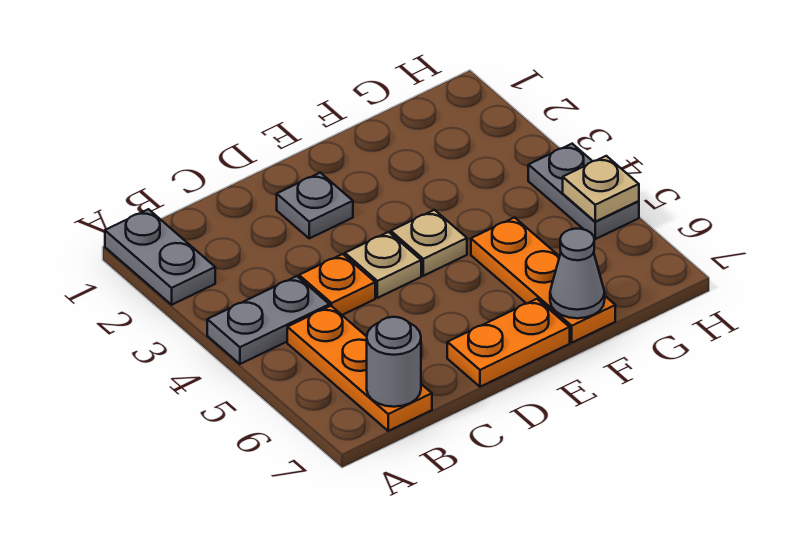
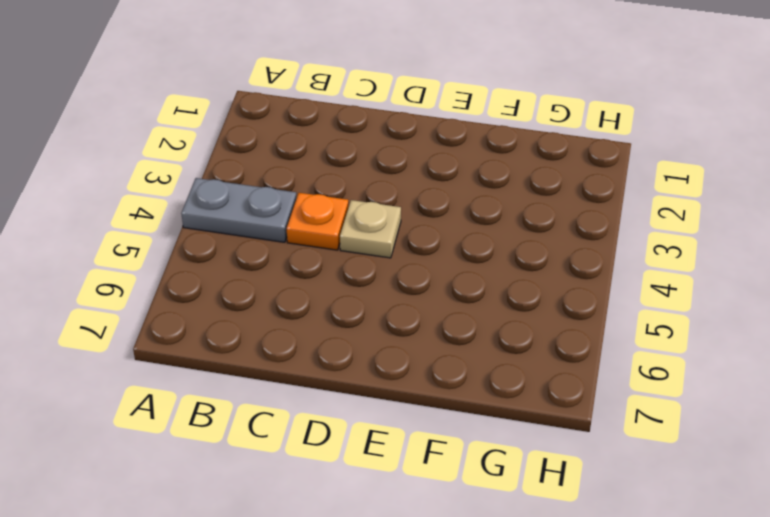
none -> grey 1x2 plate [105,209,215,305]
none -> orange 1x3 plate [287,306,432,431]
none -> grey 1x1 plate [277,173,353,238]

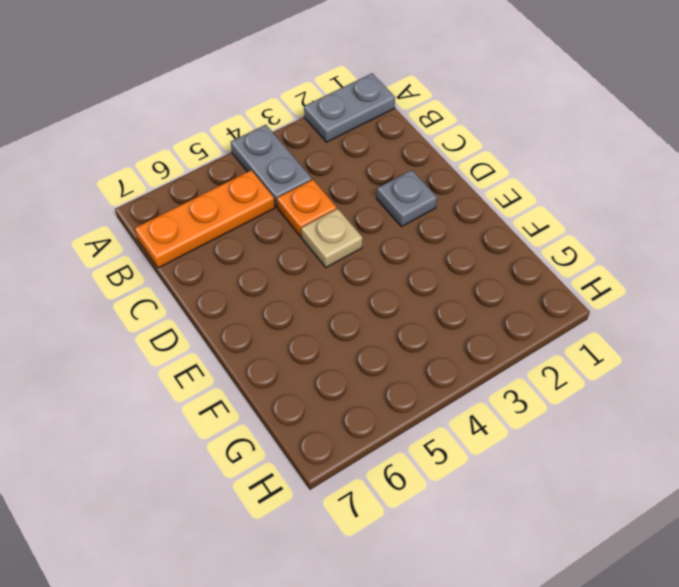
none -> orange 1x2 plate [447,299,570,387]
none -> tan 1x1 plate [391,210,467,276]
none -> orange 1x3 plate [471,217,615,342]

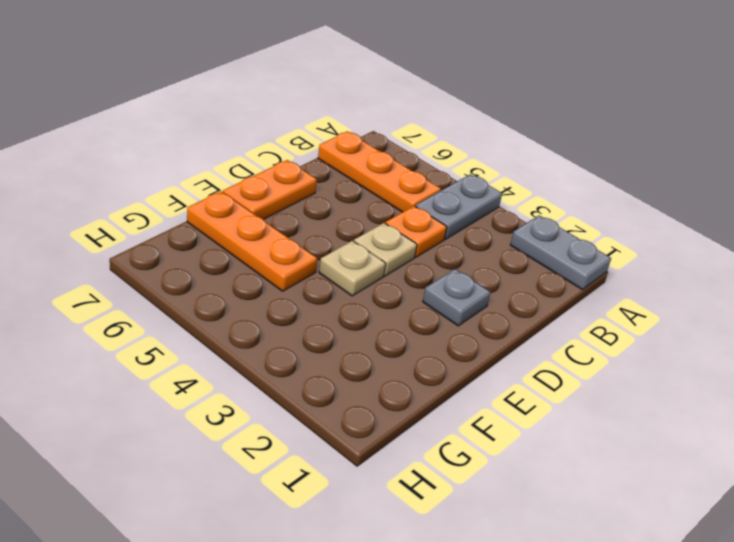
none -> grey 1x2 plate [528,144,639,239]
none -> grey 1x1 round brick [367,317,421,407]
none -> grey 1x1 cone [550,229,605,318]

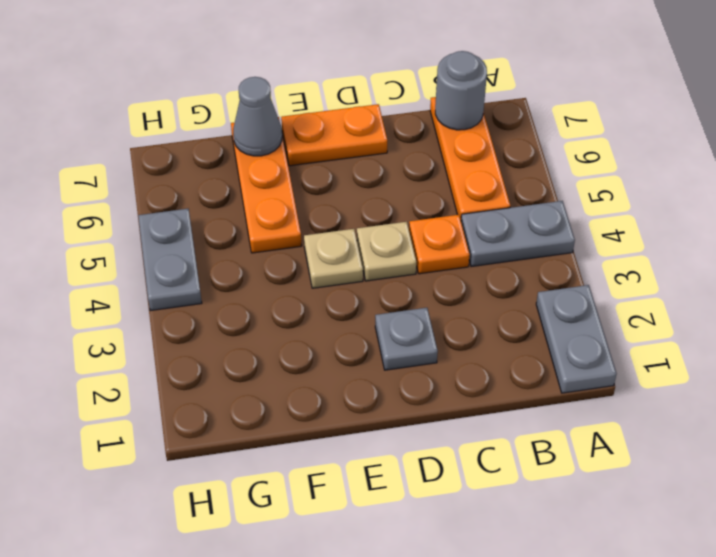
none -> tan 1x1 plate [563,156,639,222]

